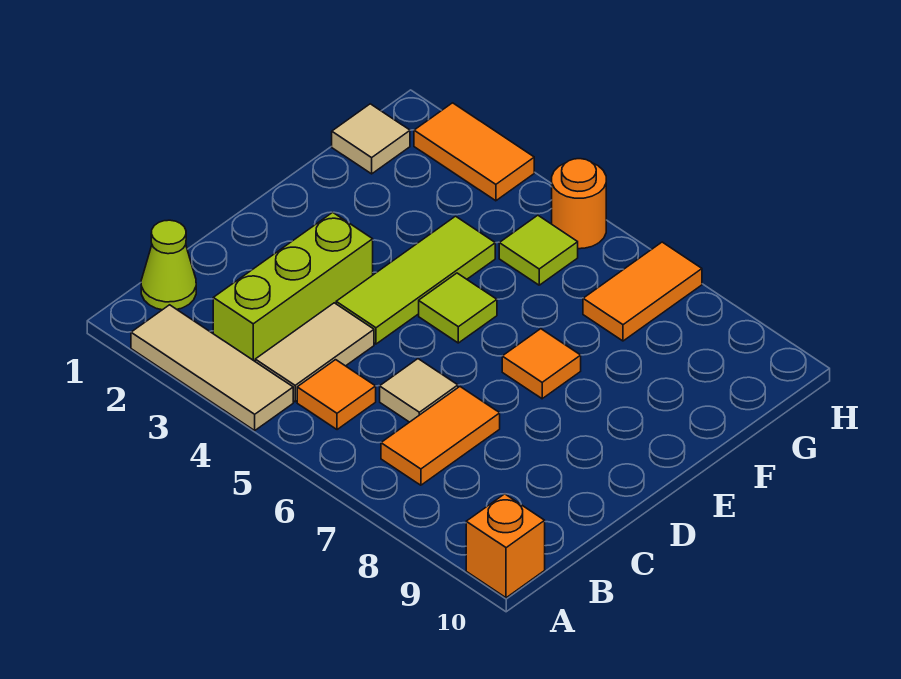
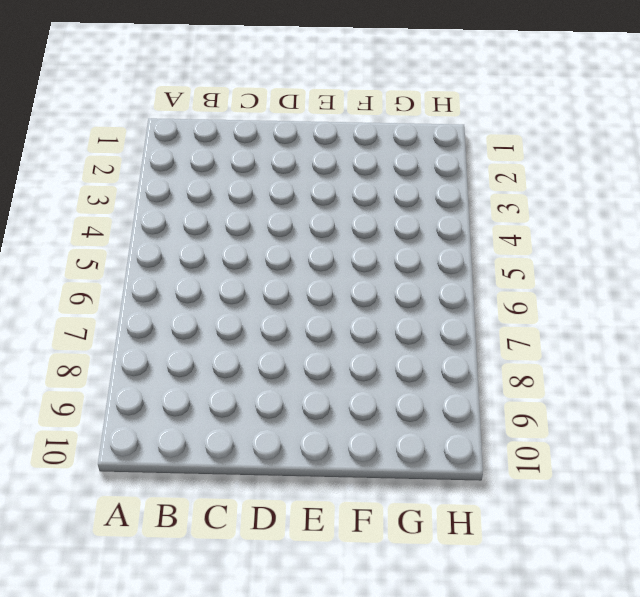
none -> tan 1x3 tile [131,305,293,430]
none -> orange 1x1 brick [466,494,545,598]
none -> lime 1x1 cone [141,220,196,310]

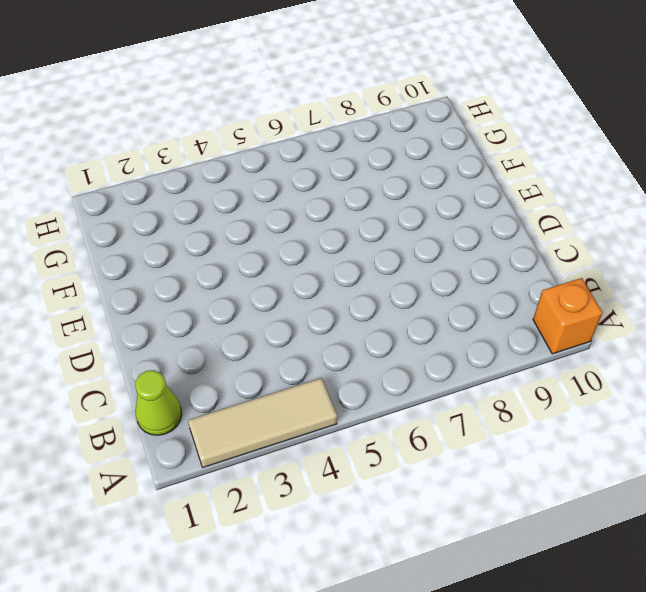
none -> lime 1x3 brick [213,212,373,361]
none -> tan 1x2 tile [255,303,374,402]
none -> orange 1x1 tile [297,360,376,430]

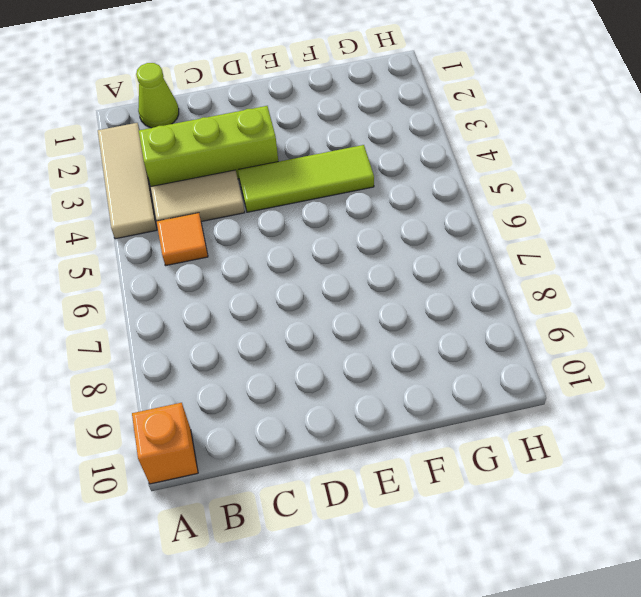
none -> orange 1x2 tile [381,387,500,485]
none -> tan 1x1 tile [380,359,458,422]
none -> lime 1x1 tile [419,273,497,343]

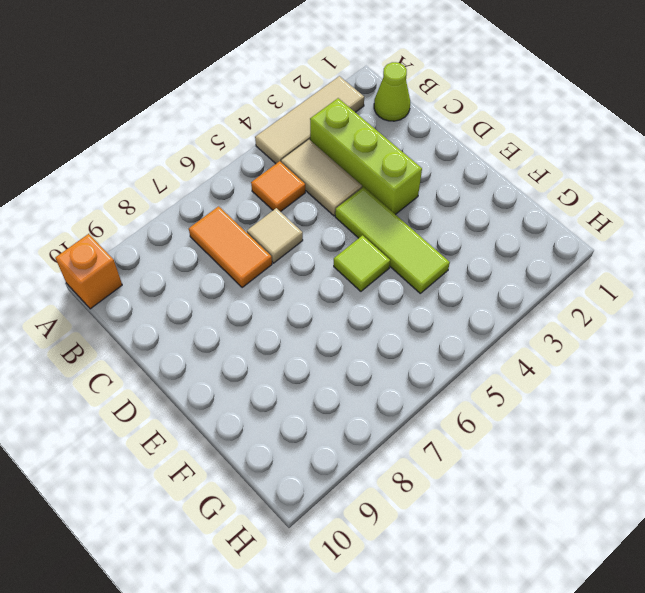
none -> orange 1x1 tile [502,329,581,399]
none -> tan 1x1 tile [332,104,410,174]
none -> lime 1x1 tile [499,215,578,285]

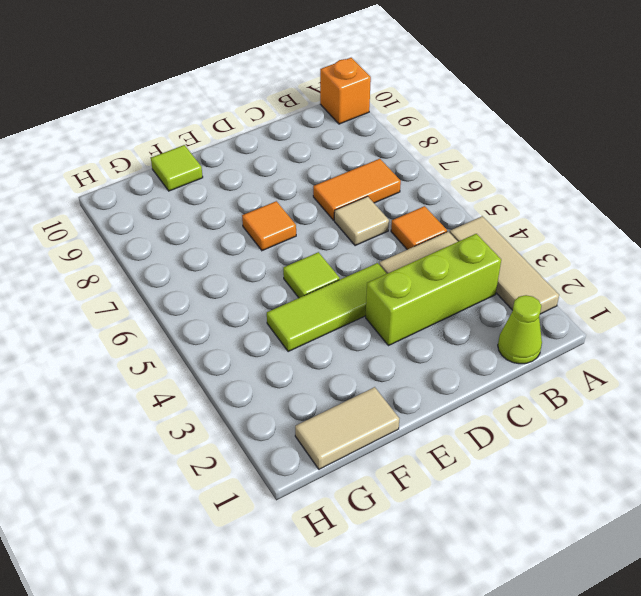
tan 1x2 tile [295,387,399,469] -> tan 1x1 tile [332,104,410,174]
lime 1x1 tile [151,145,203,191] -> lime 1x1 tile moved to [499,215,578,285]
none -> orange 1x2 tile [583,242,702,341]
none -> orange 1x2 tile [414,103,534,201]
none -> orange 1x1 round brick [552,159,606,249]

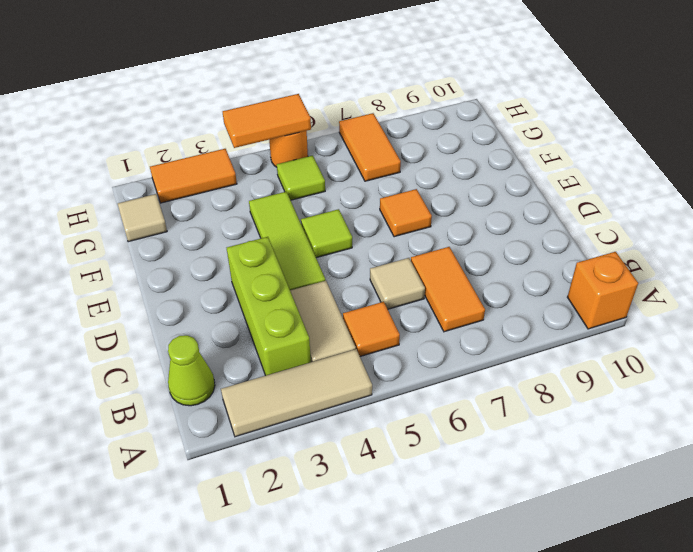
orange 1x2 tile [223,94,311,148] -> none

